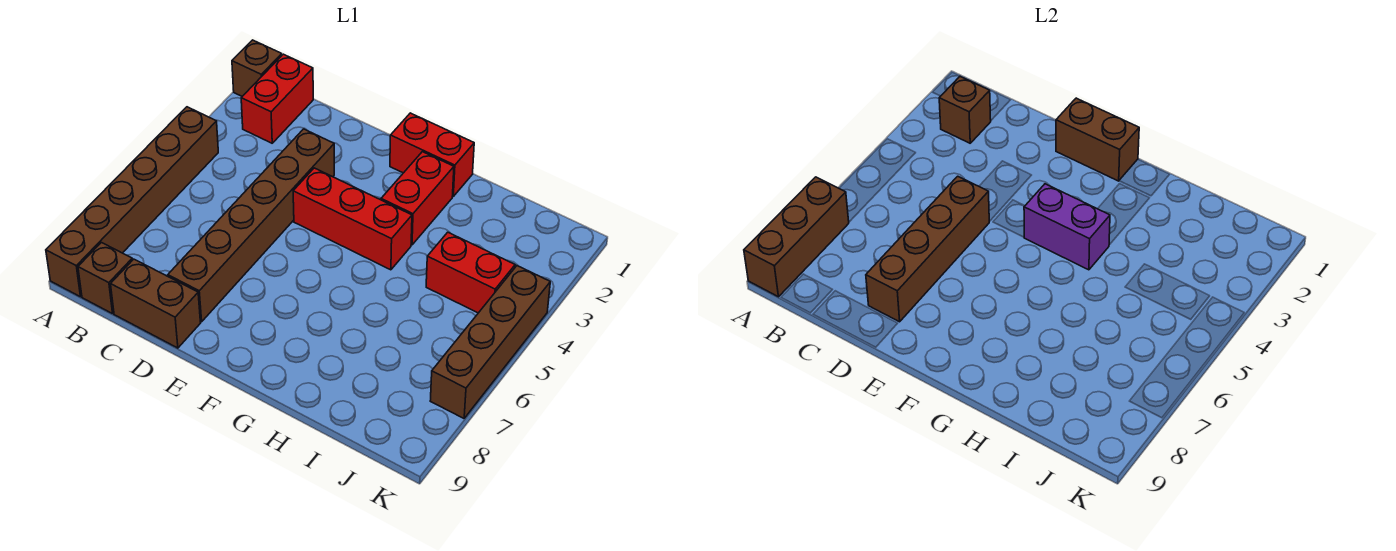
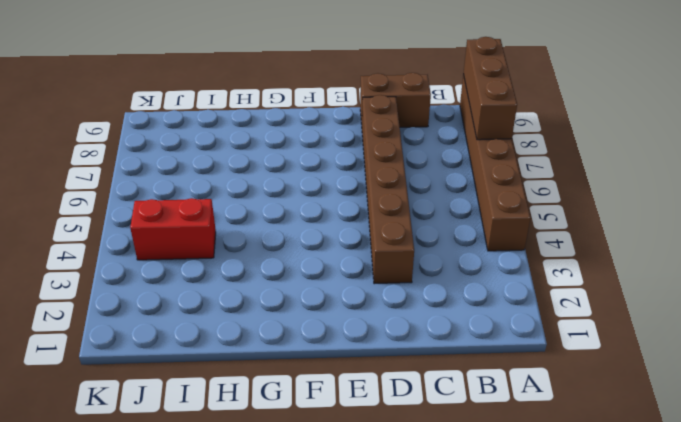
none -> brown 1x1 brick [232,40,282,96]
none -> red 1x2 brick [241,54,313,143]
none -> brown 1x1 brick [78,243,132,314]

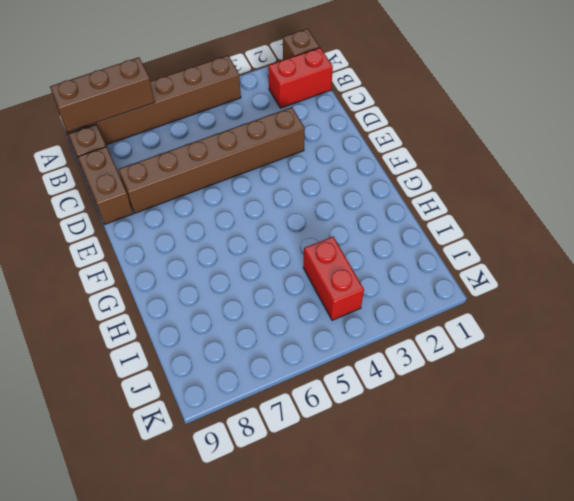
none -> red 1x3 brick [293,168,412,270]
none -> red 1x2 brick [390,113,474,196]
none -> red 1x2 brick [381,152,454,245]

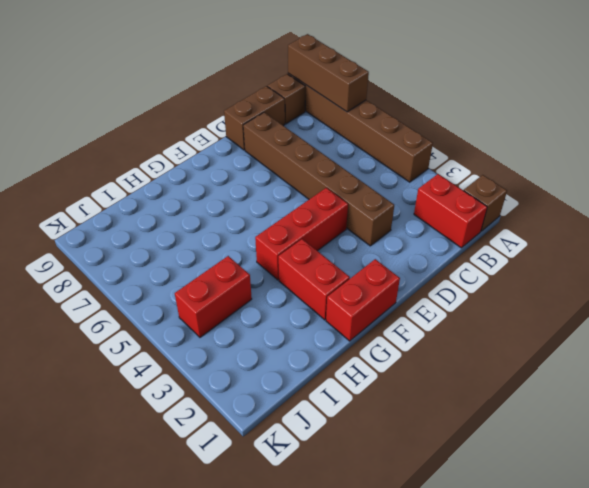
none -> brown 1x4 brick [430,266,550,418]
none -> brown 1x1 brick [939,77,991,143]
none -> brown 1x4 brick [866,176,989,322]

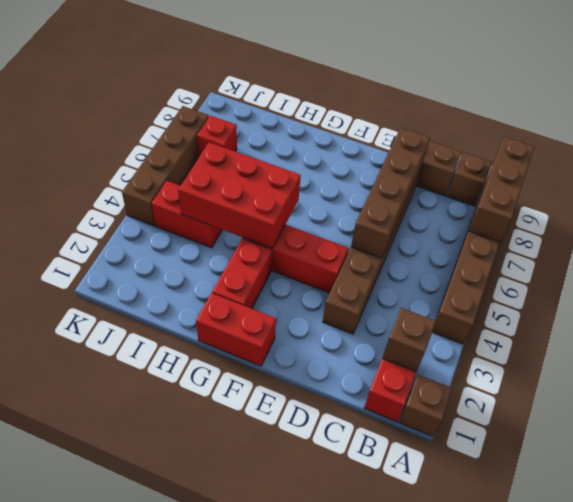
red 2x3 brick [178,142,301,248] -> purple 1x2 brick [1024,184,1110,270]
red 1x1 brick [197,116,237,156] -> none
none -> brown 1x2 brick [1056,98,1139,181]

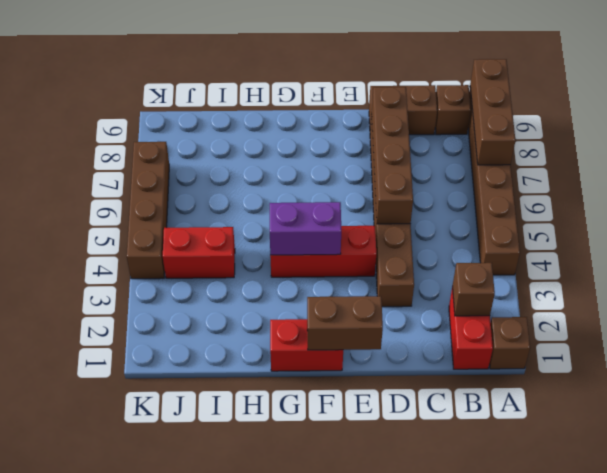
none -> red 1x2 brick [381,152,454,245]

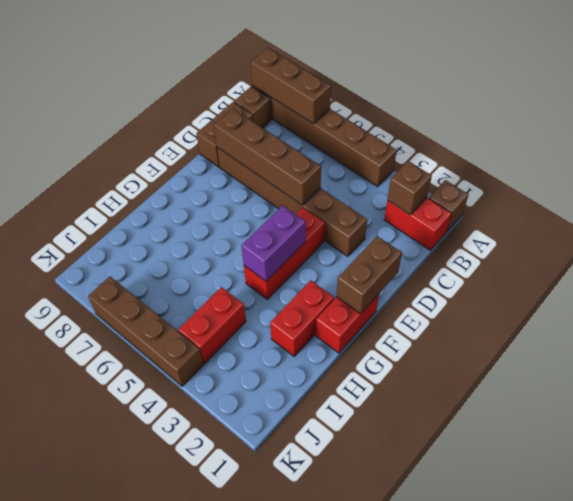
red 1x2 brick [270,280,334,356] -> red 1x2 brick turned to [381,152,454,245]

